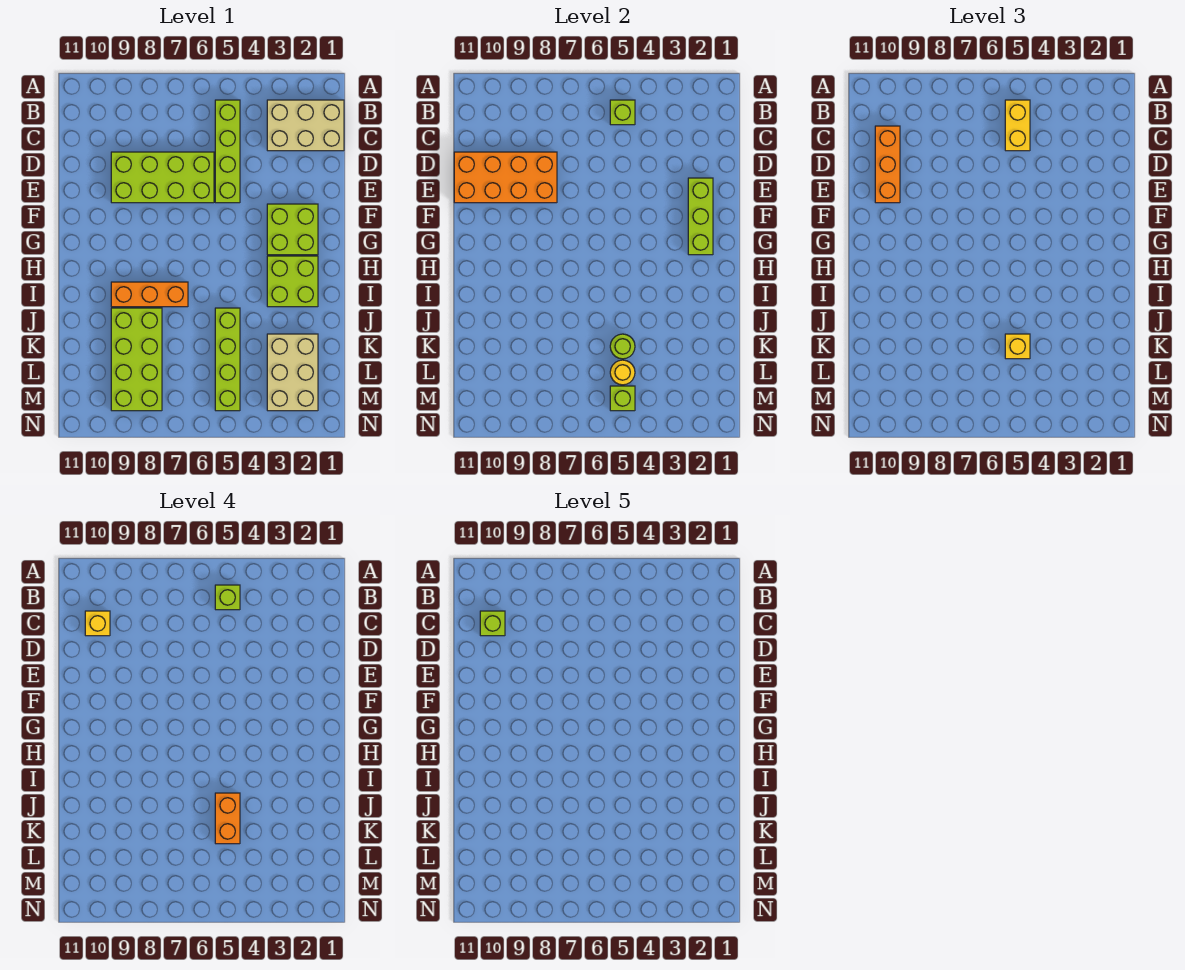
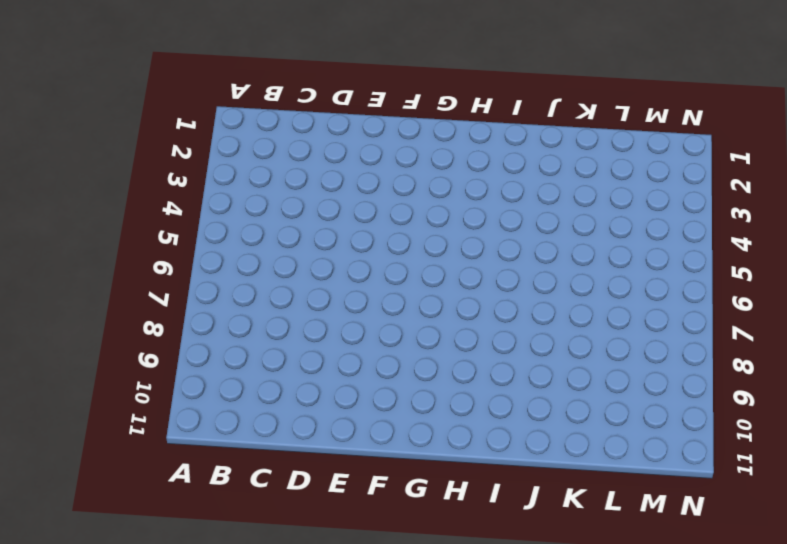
none -> tan 2x3 brick [267,100,344,151]
none -> lime 1x4 brick [215,100,240,203]
none -> lime 2x4 brick [111,152,214,203]

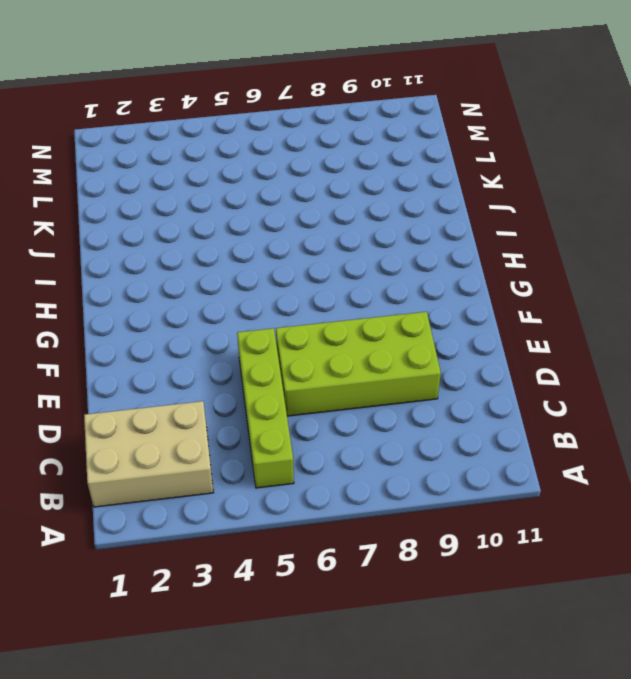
none -> lime 2x2 brick [267,204,318,255]
none -> lime 2x2 brick [267,256,318,307]
none -> orange 1x3 brick [111,282,188,307]

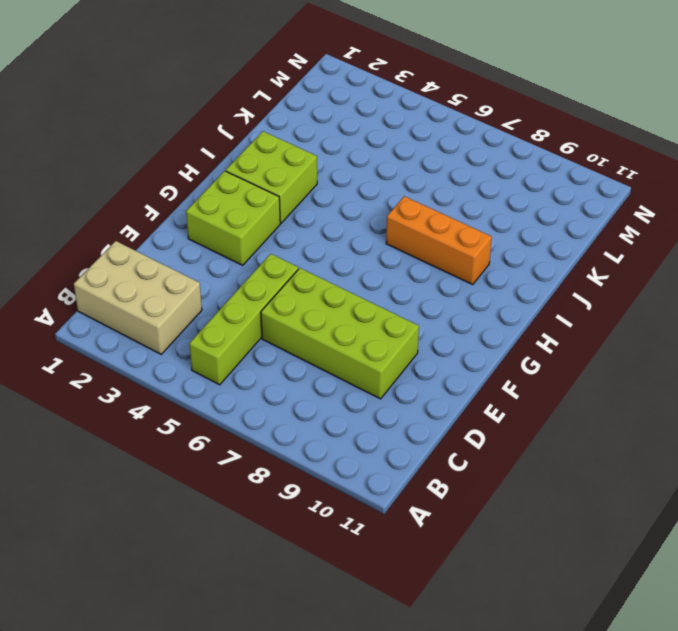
none -> lime 1x4 brick [215,308,240,411]
none -> lime 2x4 brick [111,308,162,411]
none -> tan 2x3 brick [267,334,318,411]

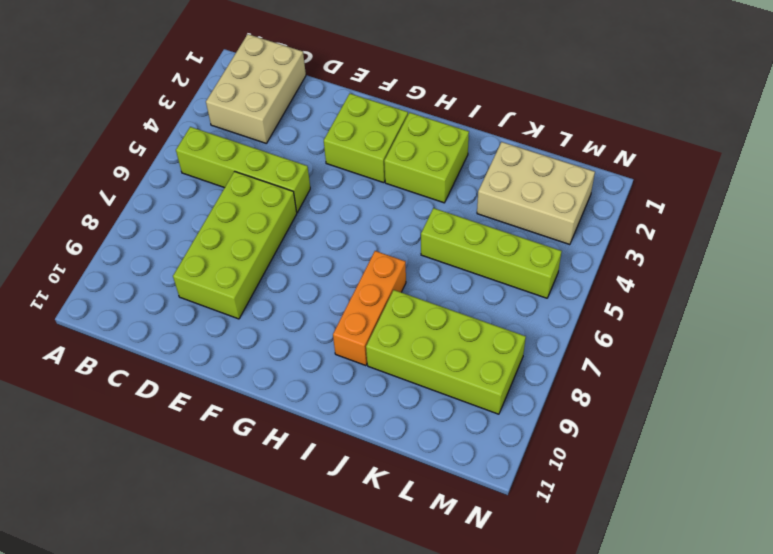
none -> lime 1x1 brick [610,100,635,125]
none -> orange 2x4 brick [454,152,557,203]
none -> lime 1x3 brick [688,178,713,255]

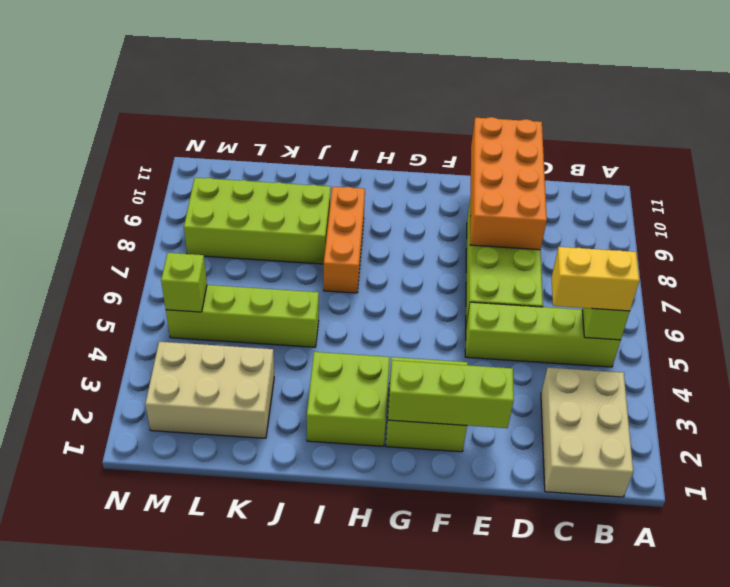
none -> lime 1x1 round brick [610,334,635,359]
none -> yellow 1x1 round brick [610,360,635,385]
none -> orange 1x3 brick [875,126,900,203]

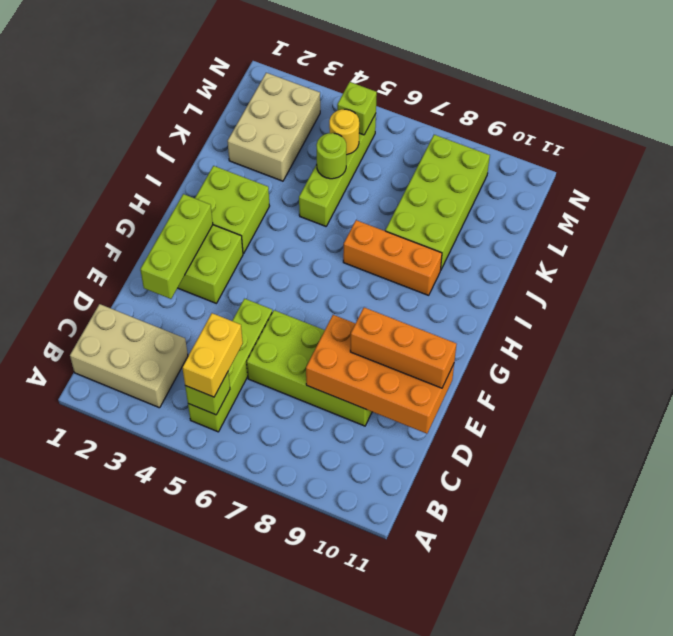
orange 1x3 brick [350,308,457,388] -> orange 1x3 brick turned to [875,126,900,203]
none -> yellow 1x1 brick [1005,334,1030,359]
none -> lime 1x1 brick [215,585,240,610]
none -> yellow 1x1 brick [85,611,110,636]

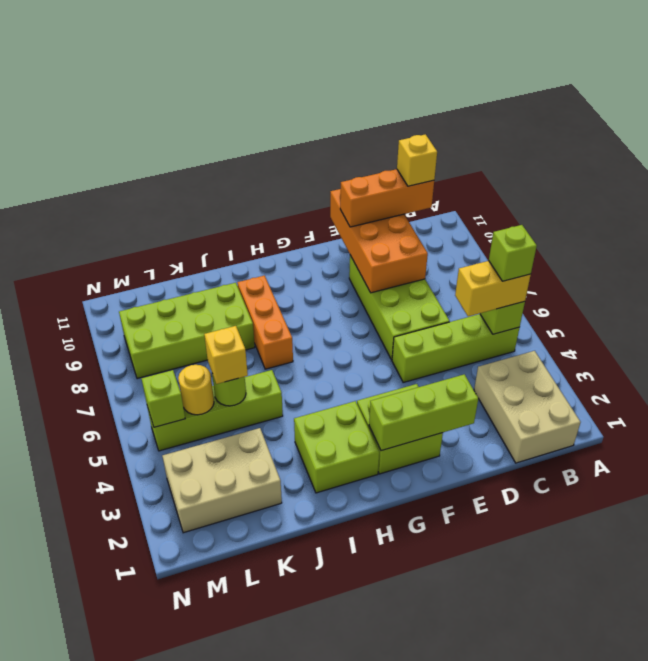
none -> orange 1x2 brick [215,793,240,844]
none -> lime 1x1 brick [480,611,505,636]

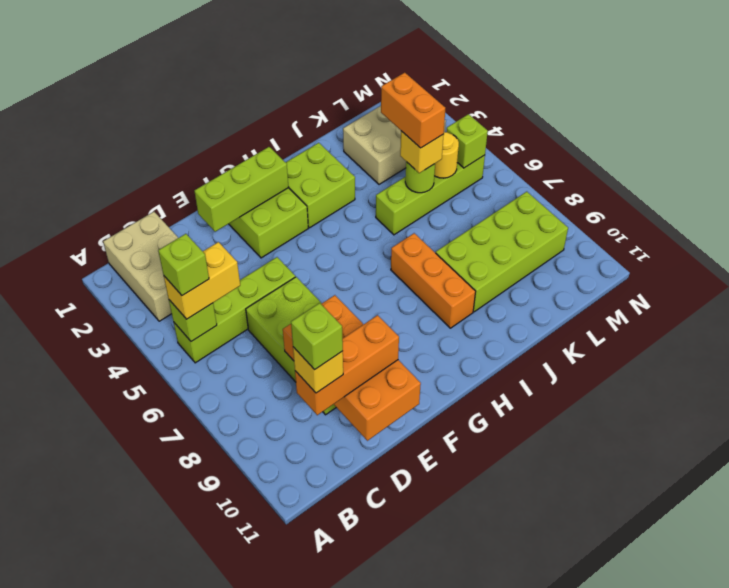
orange 1x2 brick [381,73,445,148] -> orange 1x2 brick turned to [215,793,240,844]

